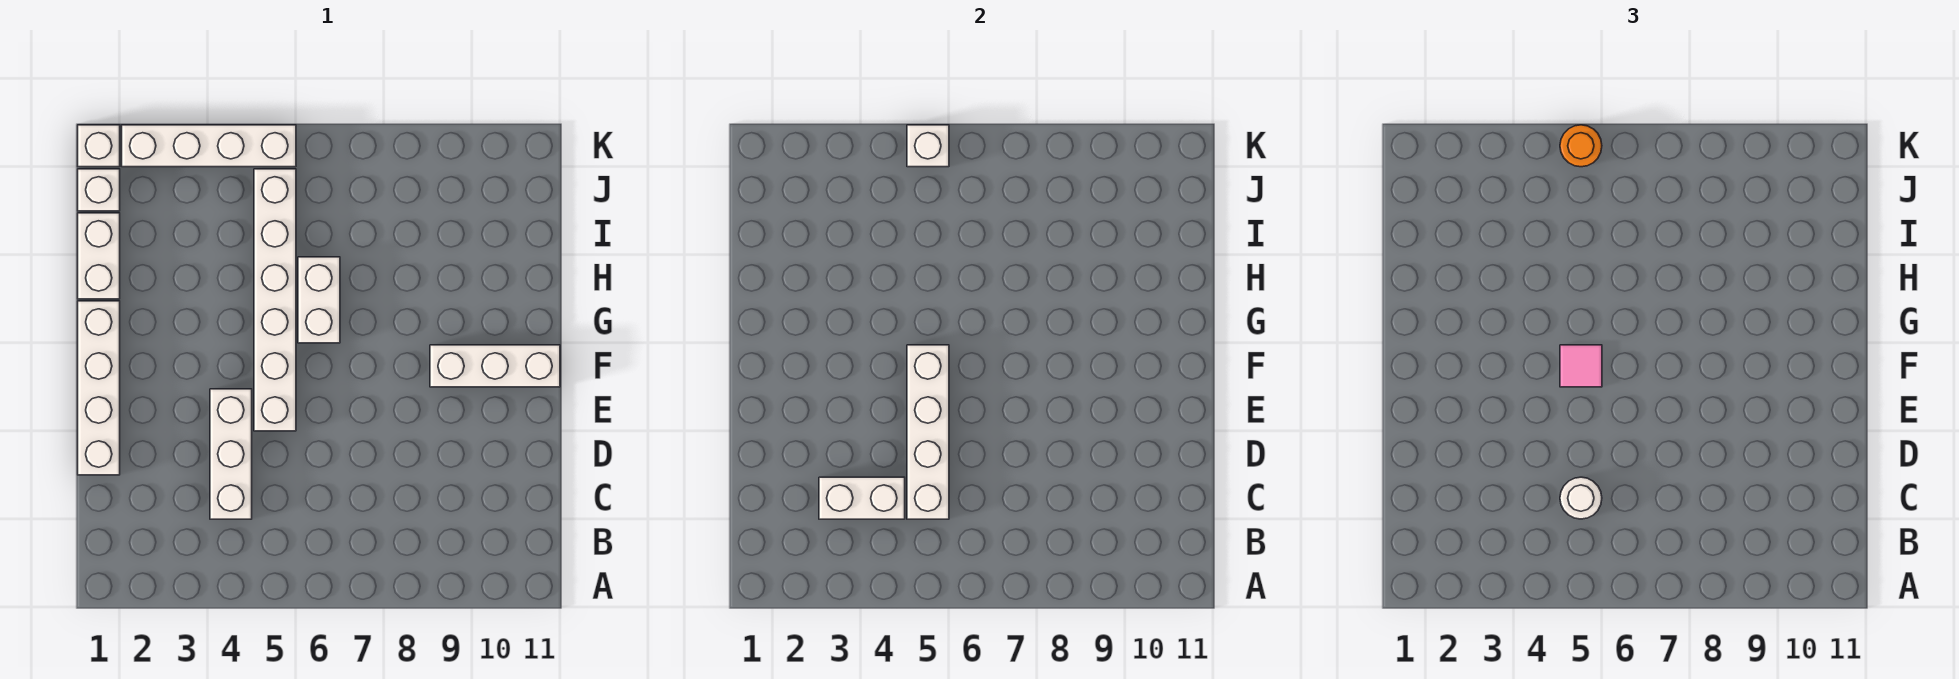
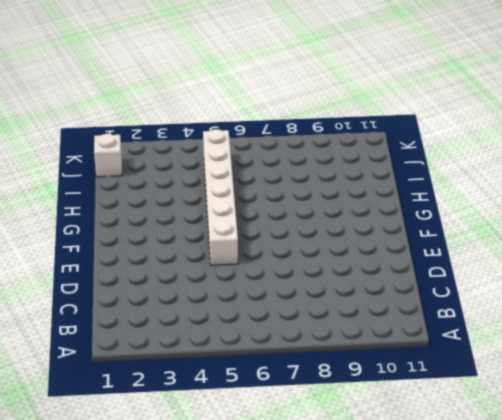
none -> white 1x3 brick [210,389,252,519]
none -> white 1x4 brick [78,301,120,475]
none -> white 1x3 brick [430,345,560,387]

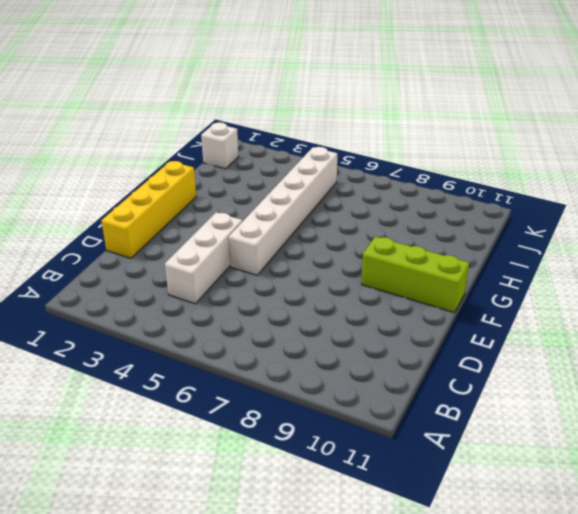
yellow 1x4 brick [102,161,196,258] -> white 1x4 brick [78,301,120,475]
lime 1x3 brick [361,237,469,313] -> white 1x3 brick [430,345,560,387]
none -> white 1x2 brick [298,257,340,343]
none -> white 1x2 brick [78,213,120,299]
none -> white 1x1 brick [78,125,120,167]

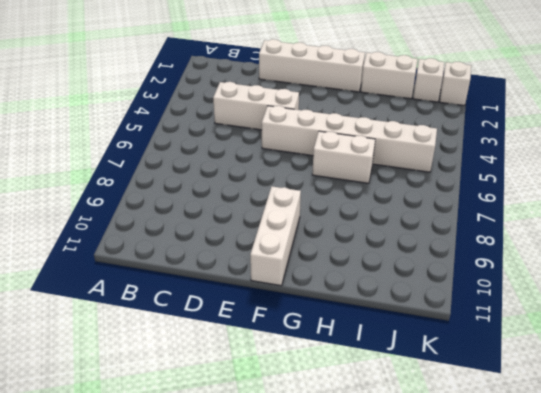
none -> white 1x4 brick [122,125,296,167]
none -> white 1x2 brick [819,477,905,519]
none -> white 1x4 brick [907,345,949,519]

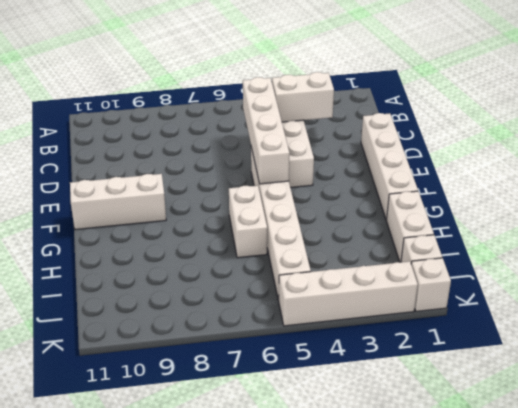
none -> white 1x1 brick [907,125,949,167]
none -> white 1x1 round brick [1560,477,1602,519]
none -> pink 1x1 tile [1560,345,1602,387]

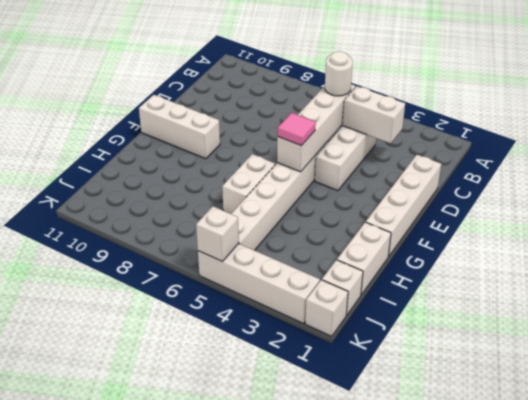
none -> orange 1x1 round brick [1560,125,1602,167]

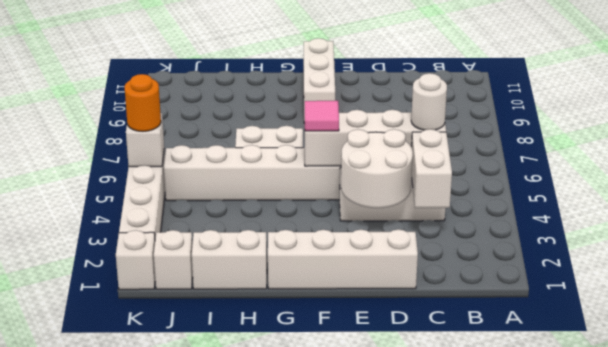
white 2x2 round brick [341,129,413,208] -> none

